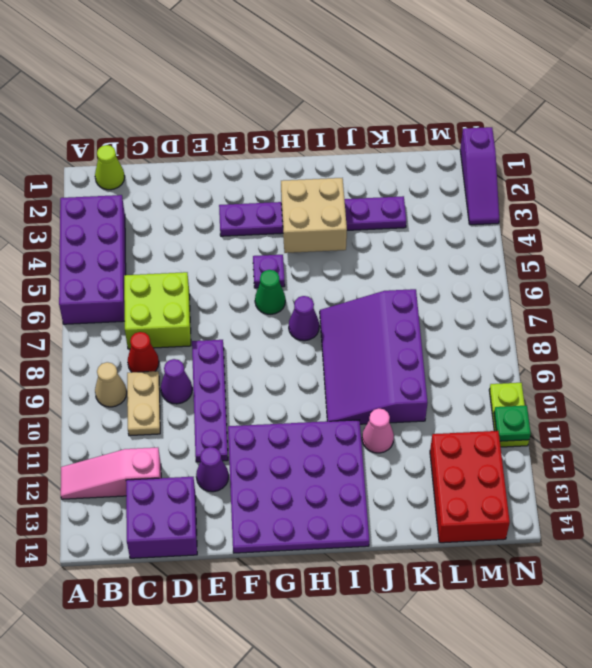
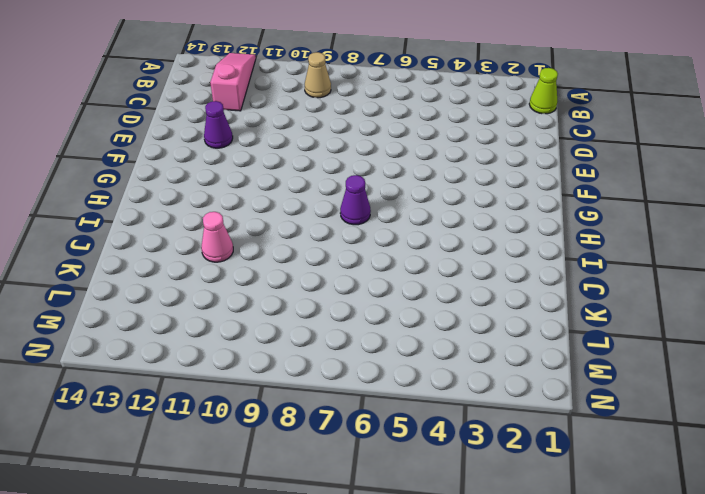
none -> purple 2x4 brick [59,195,126,324]
none -> lime 2x2 brick [124,272,191,349]
none -> red 1x1 cone [128,332,159,372]

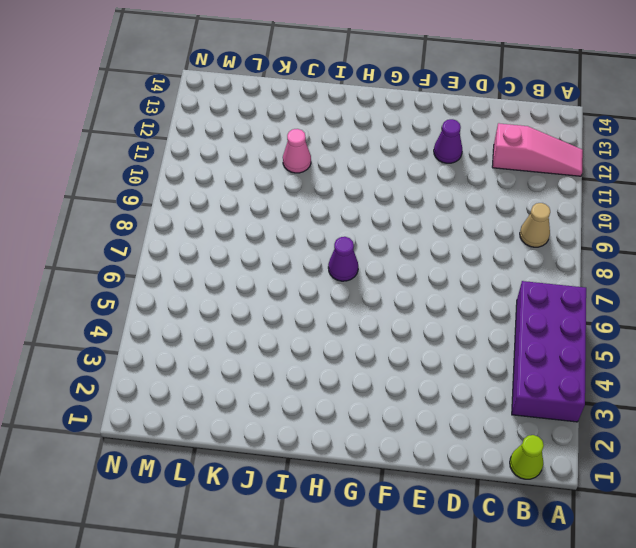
none -> lime 2x2 brick [124,272,191,349]
none -> red 1x1 cone [128,332,159,372]
none -> tan 1x2 plate [127,371,160,436]

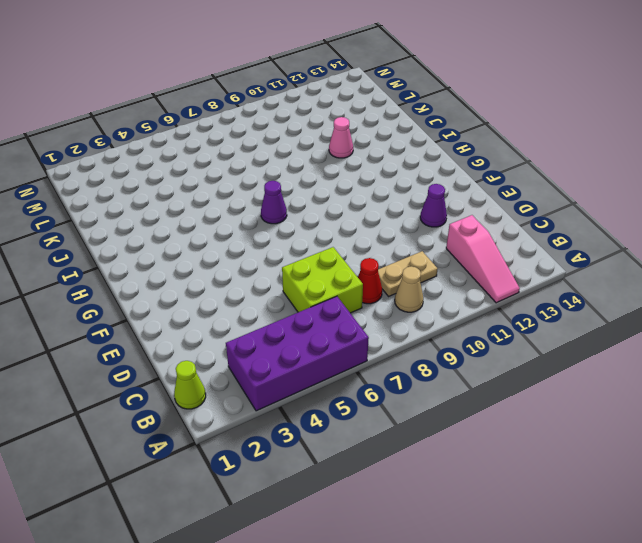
none -> purple 2x2 brick [126,476,197,558]
none -> purple 1x1 cone [161,359,192,404]
none -> purple 1x4 plate [192,340,228,462]

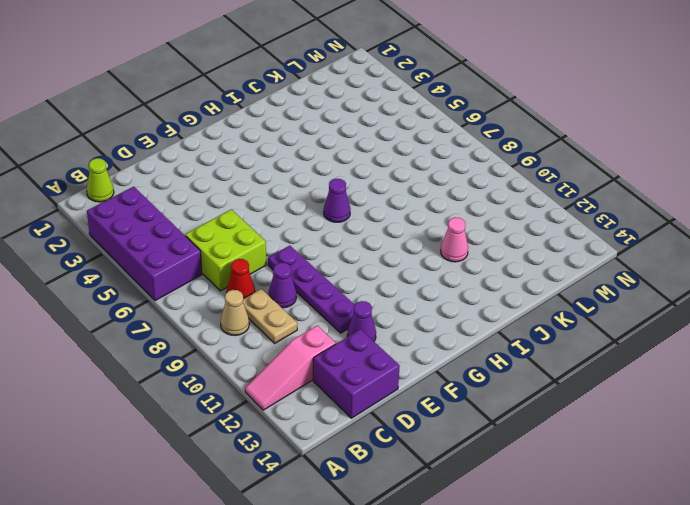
none -> purple 1x6 plate [219,196,406,236]
none -> purple 4x4 plate [228,420,369,553]
none -> purple 1x1 plate [253,255,285,288]

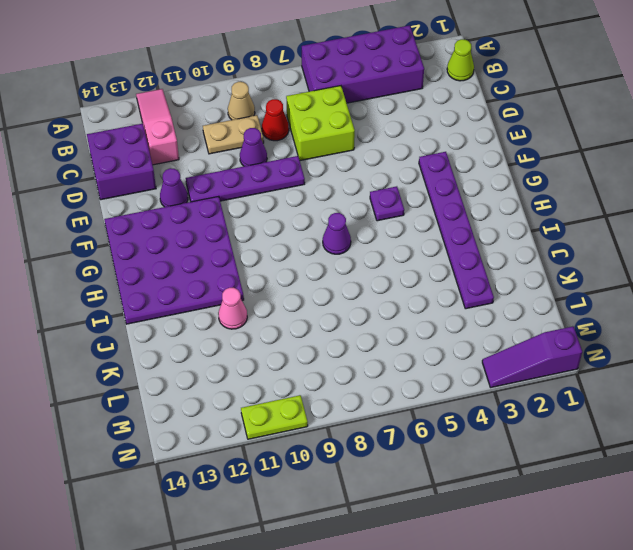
none -> green 1x1 cone [255,270,285,314]
none -> purple 3x4 slope [320,289,428,424]
none -> red 2x3 brick [430,431,510,543]

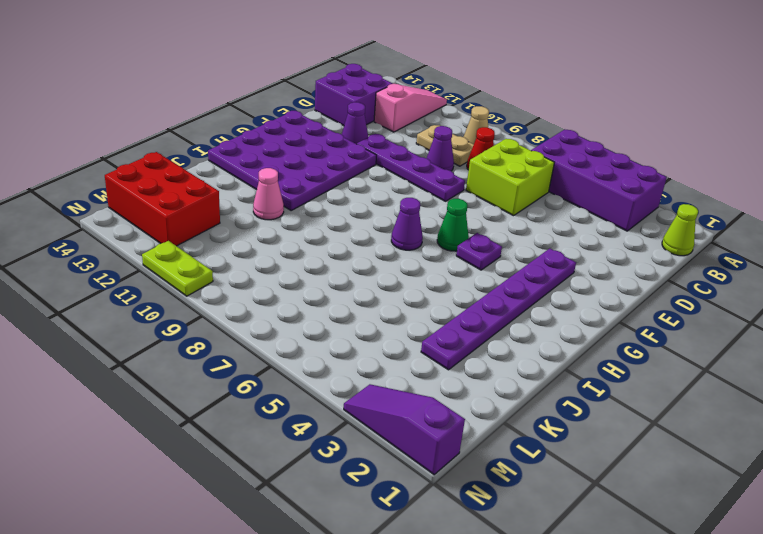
none -> purple 3x4 slope [320,289,428,424]
none -> tan 2x2 brick [281,178,347,253]
none -> green 1x1 plate [494,406,531,441]

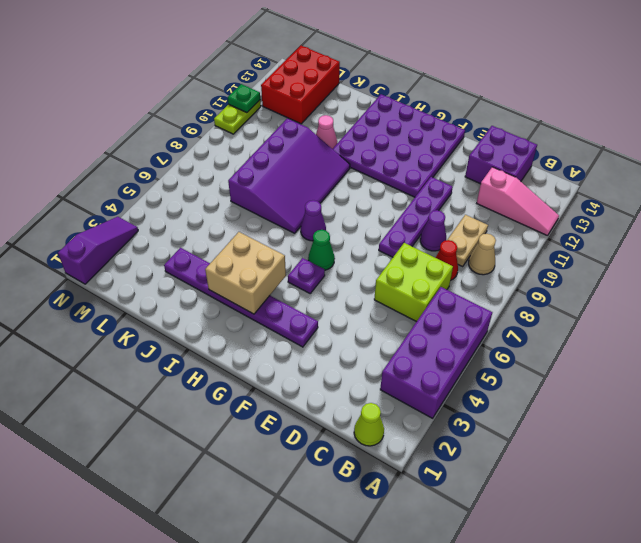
none -> purple 1x1 cone [196,447,229,492]

